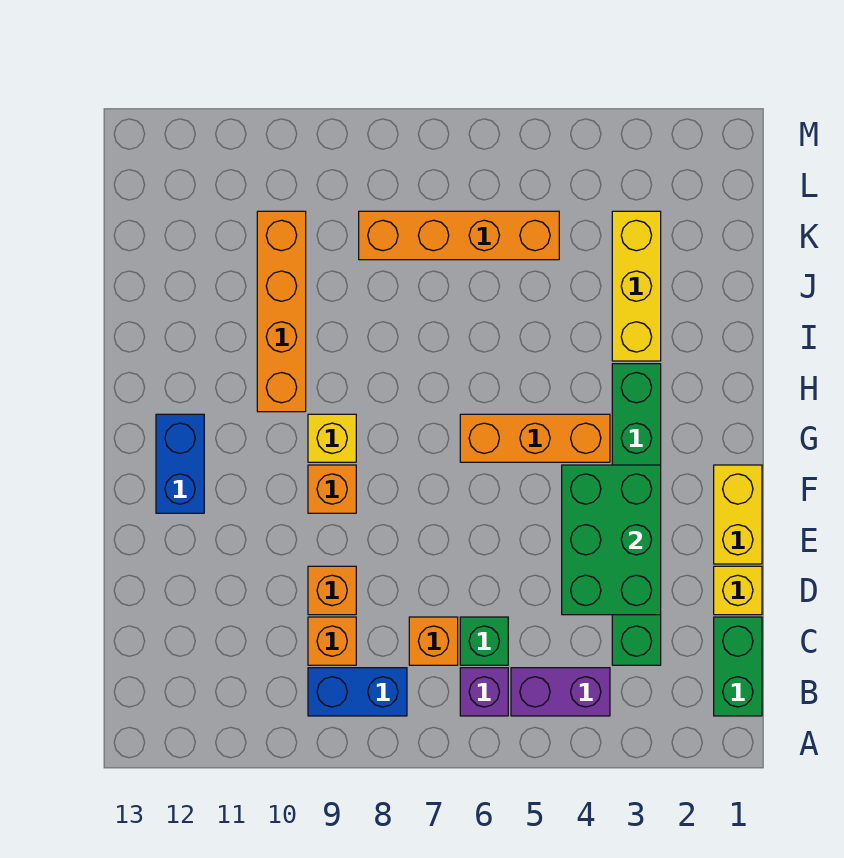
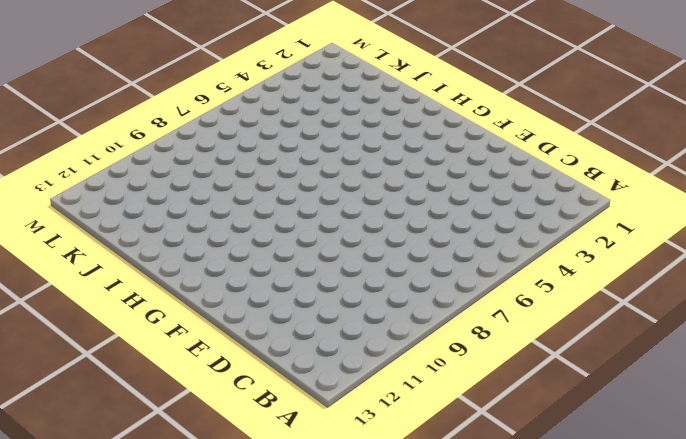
none -> green 1x2 brick [714,617,762,716]
none -> purple 1x2 brick [511,668,610,716]
none -> purple 1x1 brick [460,668,508,716]

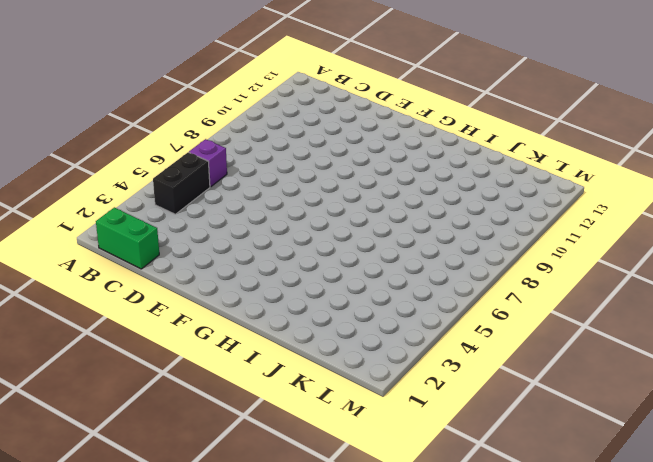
black 1x2 brick [153,152,210,214] -> purple 1x2 brick [511,668,610,716]
none -> blue 1x2 brick [308,668,407,716]
none -> green 1x6 brick [612,364,661,665]
none -> green 1x1 brick [460,617,508,665]

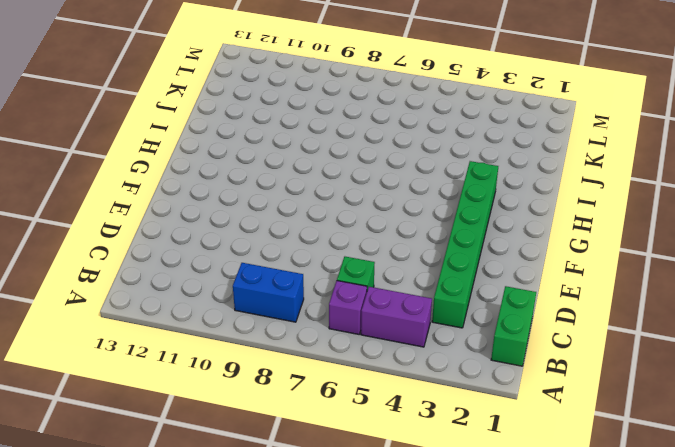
none -> orange 1x1 brick [409,617,458,665]
none -> orange 1x1 brick [308,617,356,665]
none -> yellow 1x1 brick [714,566,762,615]

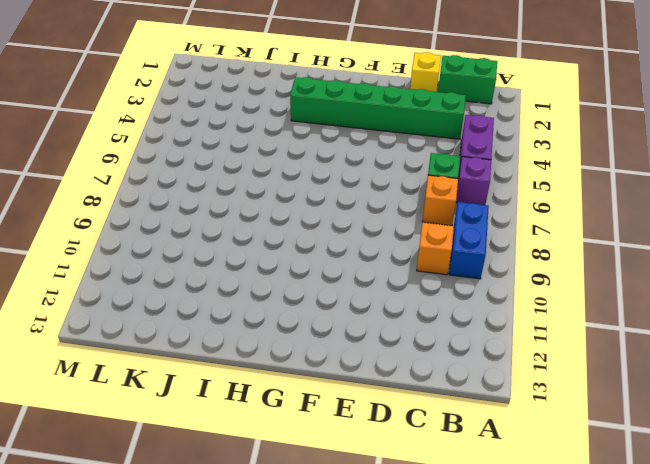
none -> orange 1x1 brick [308,566,356,615]
none -> yellow 1x2 brick [714,465,762,564]
none -> orange 1x1 brick [308,465,356,513]

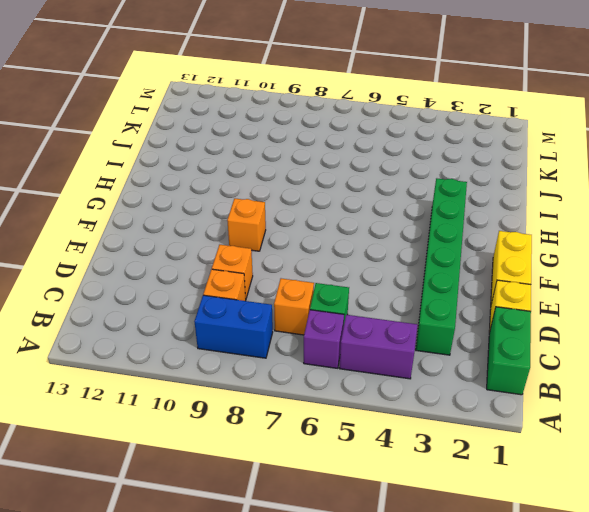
none -> blue 1x2 brick [156,414,204,513]
none -> orange 1x3 brick [460,414,610,462]
none -> yellow 1x1 brick [308,414,356,462]

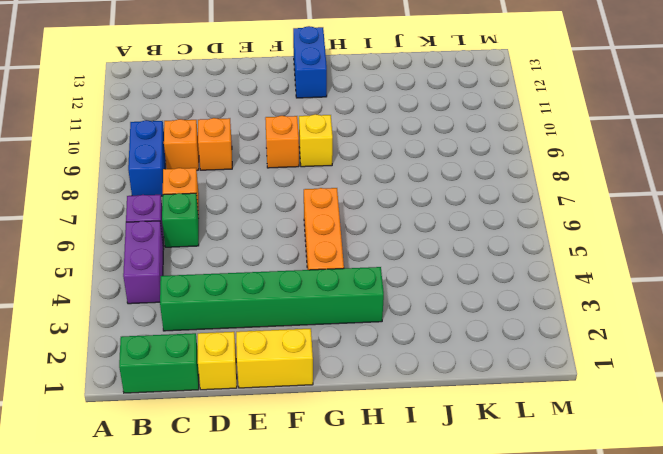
blue 1x2 brick [293,26,327,98] -> blue 1x2 brick turned to [156,414,204,513]
none -> orange 1x4 brick [257,211,306,412]
none -> yellow 1x3 brick [612,211,661,361]
none -> orange 1x4 brick [359,211,559,260]

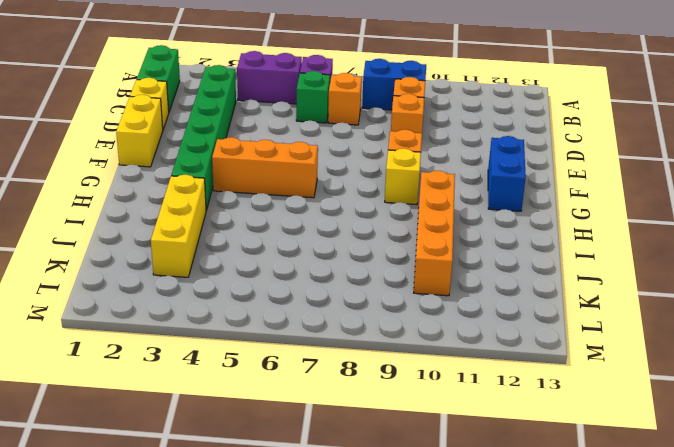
none -> orange 1x4 brick [359,211,559,260]
none -> green 2x3 brick [562,465,661,615]

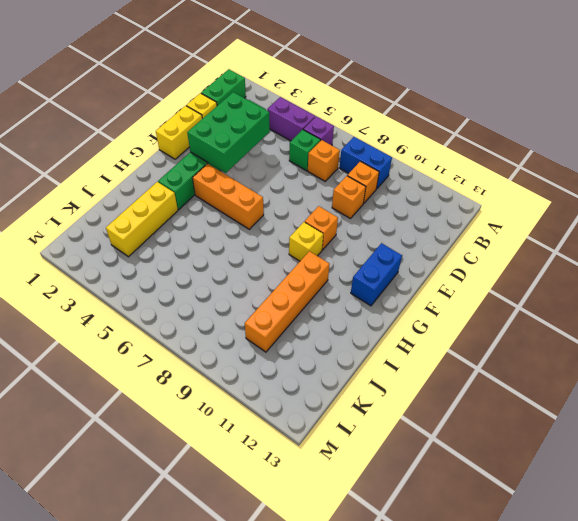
none -> orange 1x4 brick [359,211,559,260]

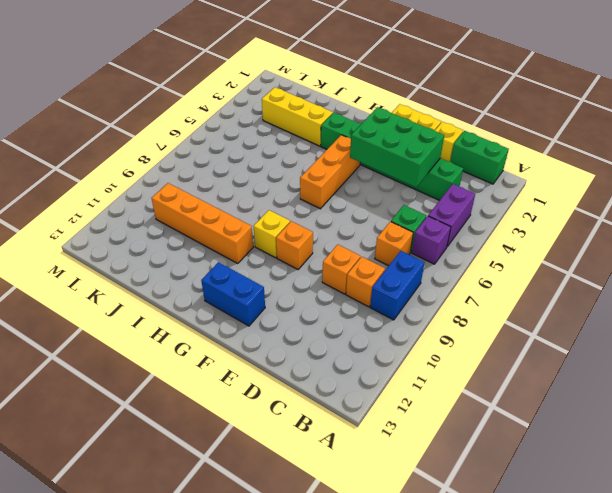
none -> orange 1x4 brick [359,211,559,260]

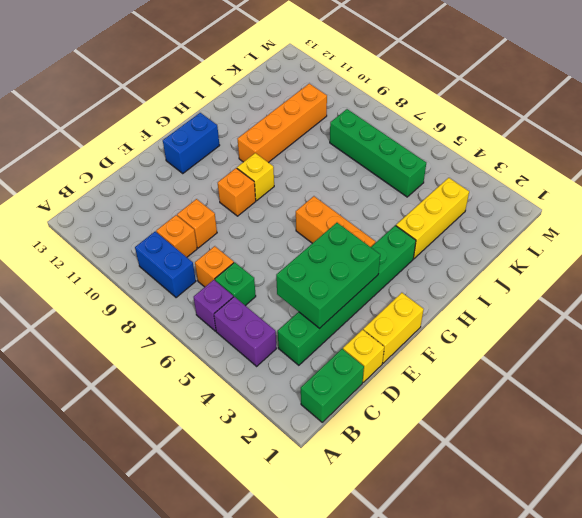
green 1x4 brick [330,109,426,197] -> orange 1x4 brick [359,211,559,260]

